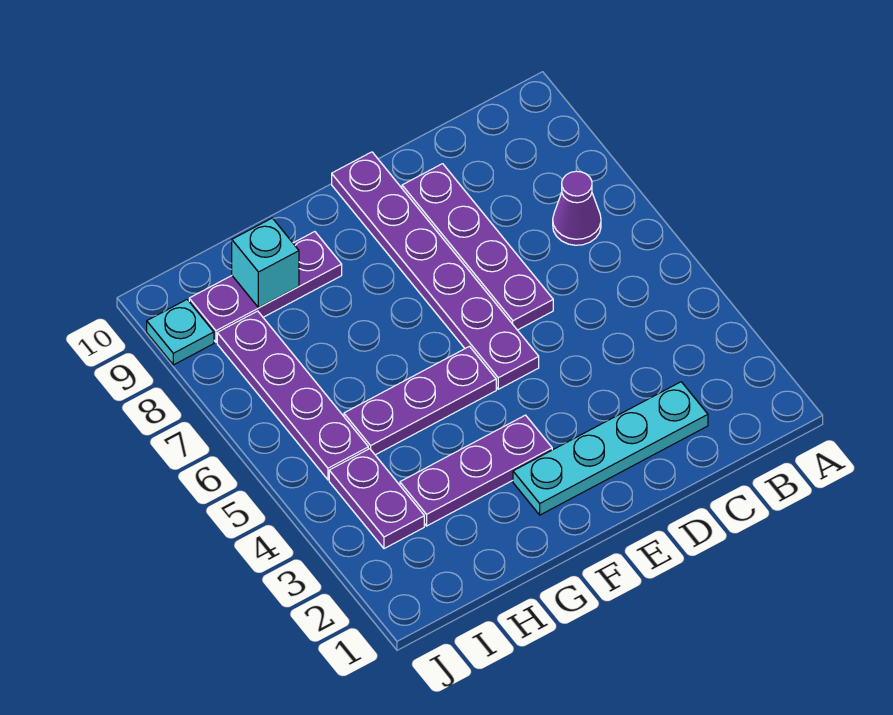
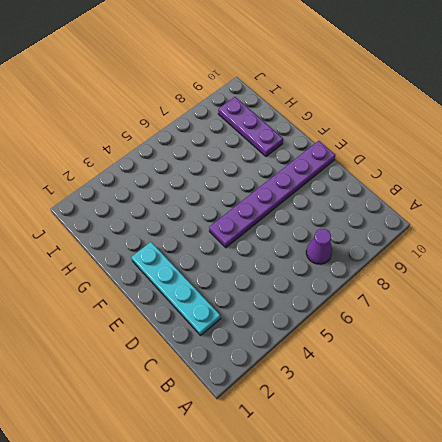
none -> purple 1x4 plate [402,164,553,330]
none -> purple 1x3 plate [400,415,552,526]

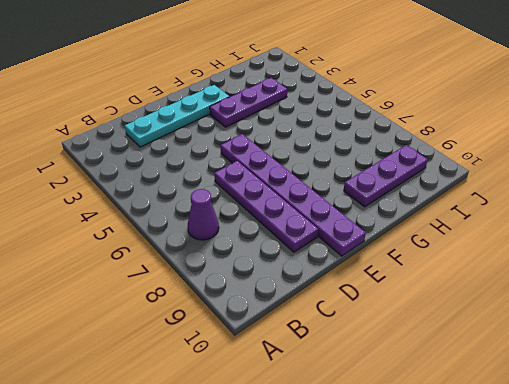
none -> purple 1x3 plate [344,346,496,455]
none -> purple 1x2 plate [329,449,424,549]

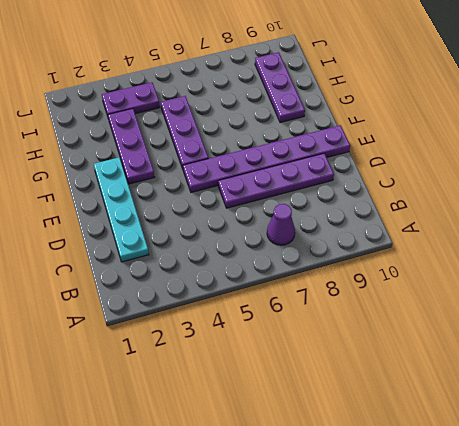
none -> purple 1x4 plate [217,311,368,480]
none -> cyan 1x1 plate [147,300,214,365]

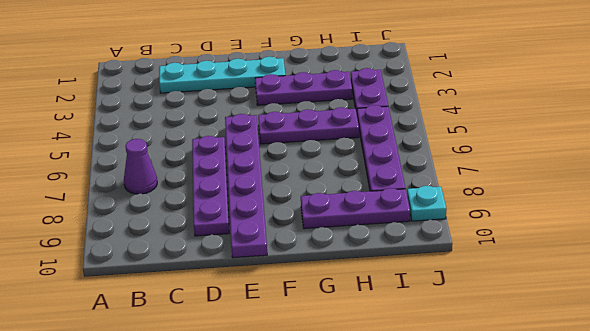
none -> cyan 1x1 brick [232,218,299,308]

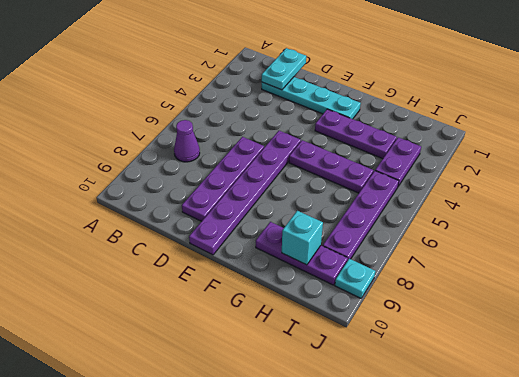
cyan 1x2 plate [262,48,306,90] -> none

